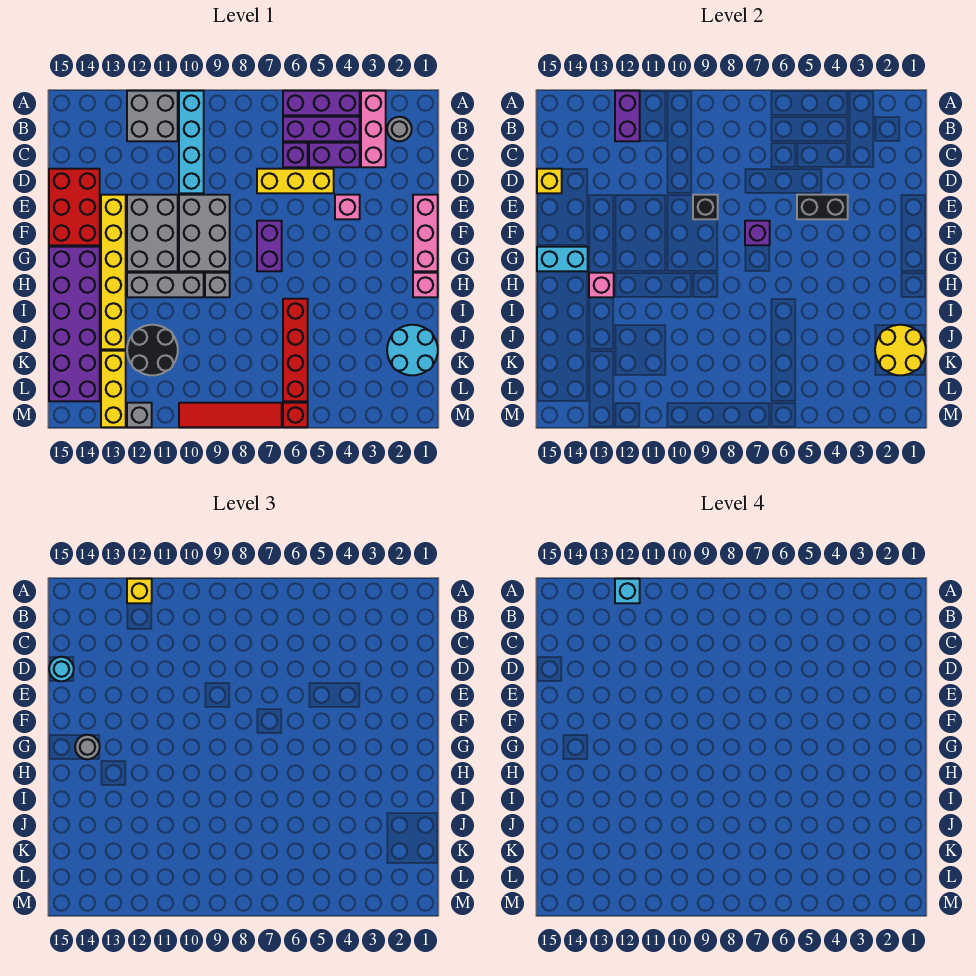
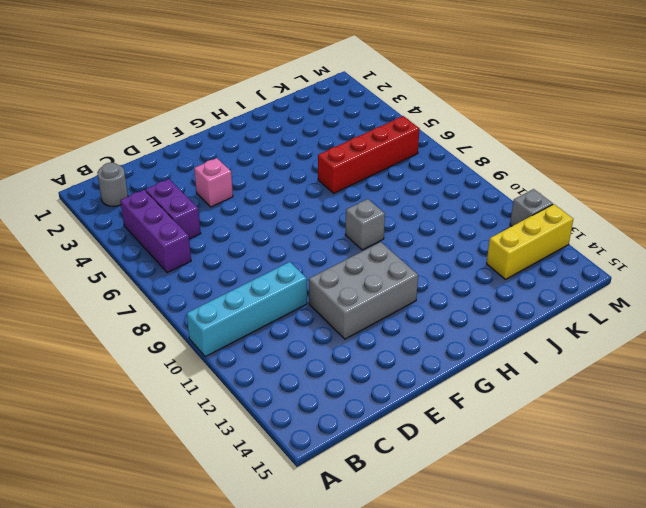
none -> pink 1x3 brick [361,91,386,167]
none -> purple 1x3 brick [283,91,360,115]
none -> grey 2x2 brick [127,91,178,141]
none -> purple 1x1 brick [283,143,308,167]

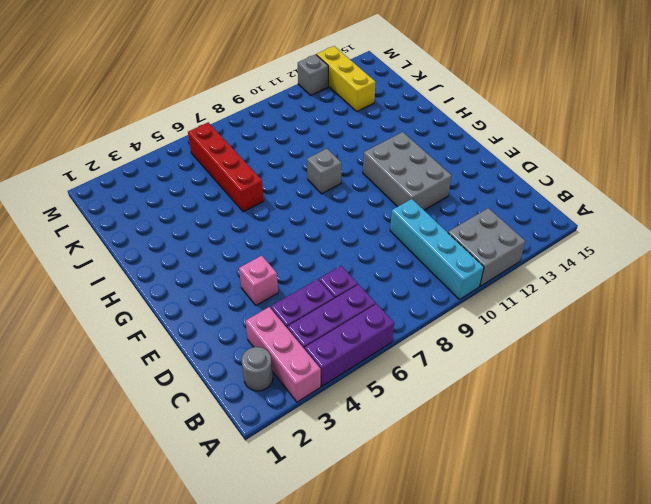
none -> yellow 1x3 brick [257,169,334,193]
none -> red 2x3 brick [49,169,100,245]
none -> pink 1x3 brick [413,195,438,271]
none -> grey 2x3 brick [179,195,230,271]

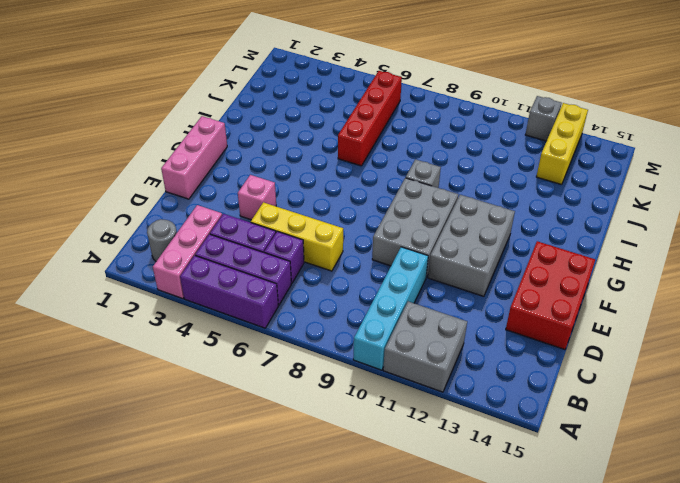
none -> yellow 1x6 brick [101,195,126,349]
none -> purple 1x2 brick [257,221,282,271]
none -> purple 2x6 brick [49,247,100,401]
none -> pink 1x1 brick [413,273,438,297]

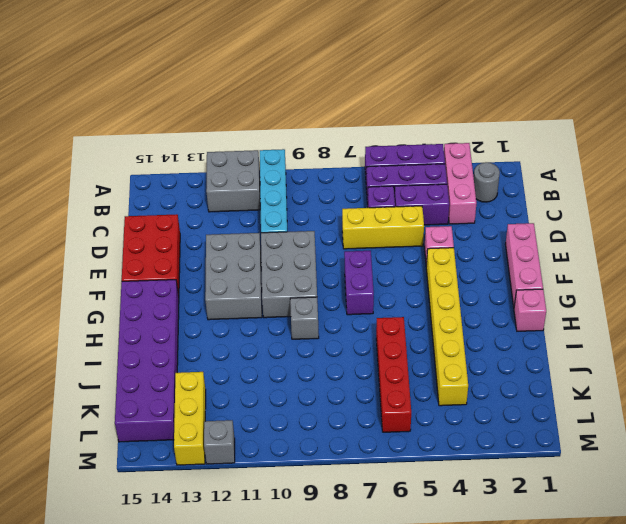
yellow 1x6 brick [426,248,468,406] -> yellow 1x6 brick moved to [101,195,126,349]
none -> grey 1x3 brick [127,273,204,297]
none -> cyan 2x2 round brick [387,325,438,375]
none -> black 2x2 round brick [127,325,178,375]
none -> red 1x1 brick [283,403,308,427]

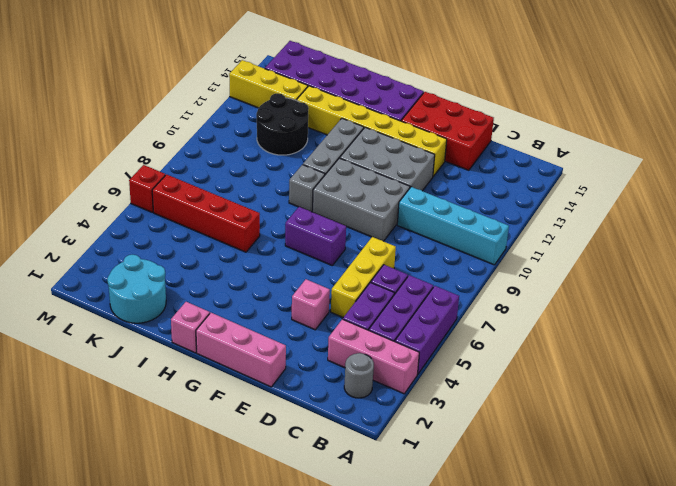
none -> grey 2x2 brick [127,91,178,141]
none -> red 1x4 tile [179,403,282,427]
none -> grey 1x1 brick [127,403,152,427]
none -> purple 1x2 brick [615,91,640,141]

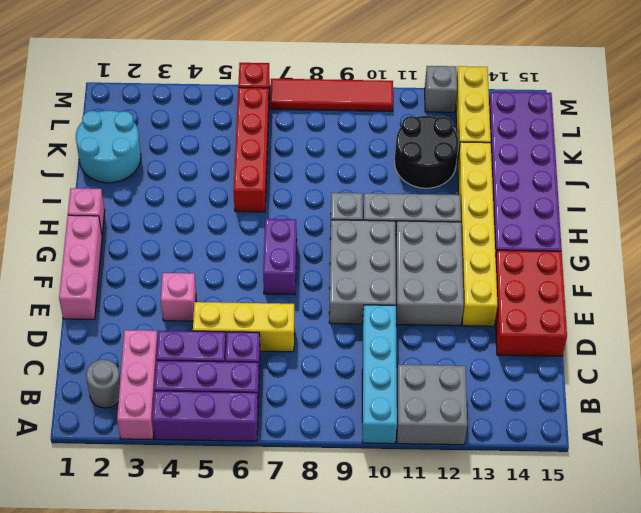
none -> purple 1x2 brick [615,91,640,141]
none -> yellow 1x1 brick [537,169,562,193]
none -> black 1x2 brick [797,195,848,219]
none -> black 1x1 brick [693,195,718,219]

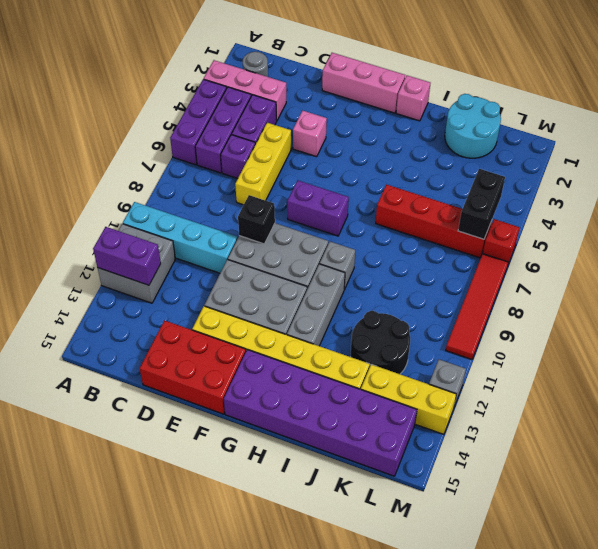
black 1x2 brick [458,169,505,239] -> black 1x2 brick moved to [797,195,848,219]
none -> yellow 1x1 brick [537,169,562,193]
none -> purple 1x1 brick [745,221,770,245]
none -> cyan 1x2 brick [537,247,588,271]
none -> pink 1x1 brick [589,273,614,297]

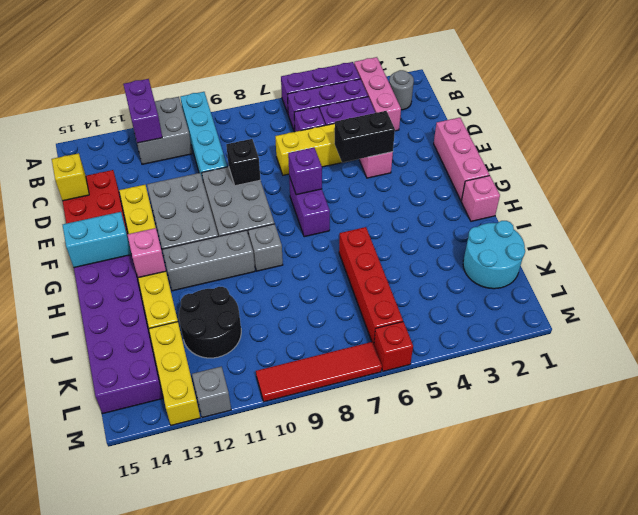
none -> yellow 2x2 round brick [875,325,926,375]
none -> yellow 1x1 brick [127,579,152,603]
none -> cyan 1x1 round brick [49,657,74,681]
none -> grey 1x1 round brick [75,735,100,759]

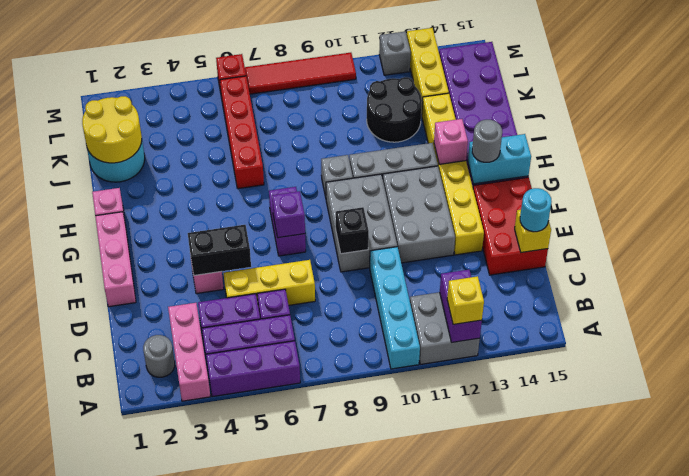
none -> cyan 1x1 brick [615,579,640,603]

